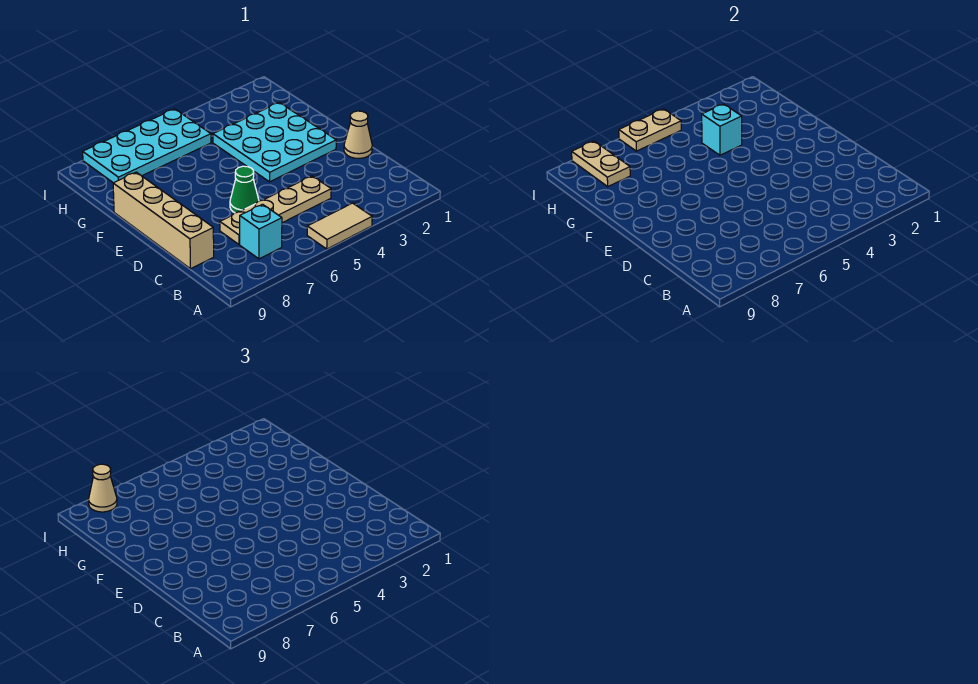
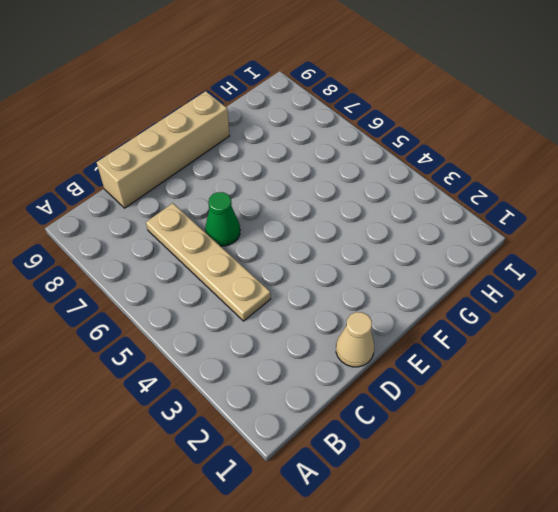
none -> tan 1x2 tile [307,203,372,249]
none -> cyan 1x1 brick [240,204,282,259]
none -> cyan 3x3 plate [213,103,336,182]

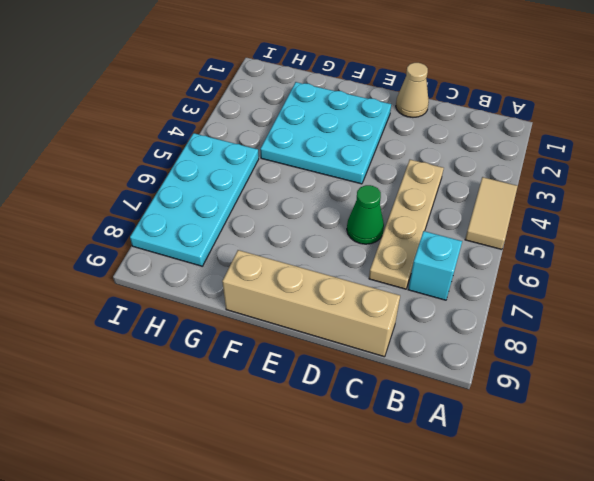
none -> cyan 1x1 brick [702,104,742,155]
none -> tan 1x2 plate [572,141,630,186]
none -> tan 1x2 plate [619,109,681,151]

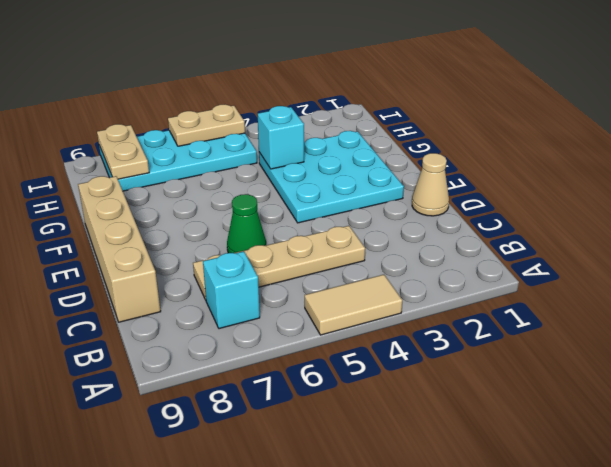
none -> tan 1x1 cone [89,464,117,512]

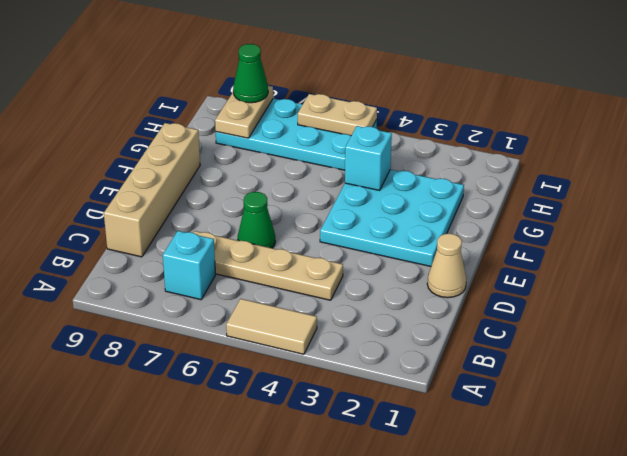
green 1x1 cone [233,44,268,103] -> tan 1x1 cone [89,464,117,512]

